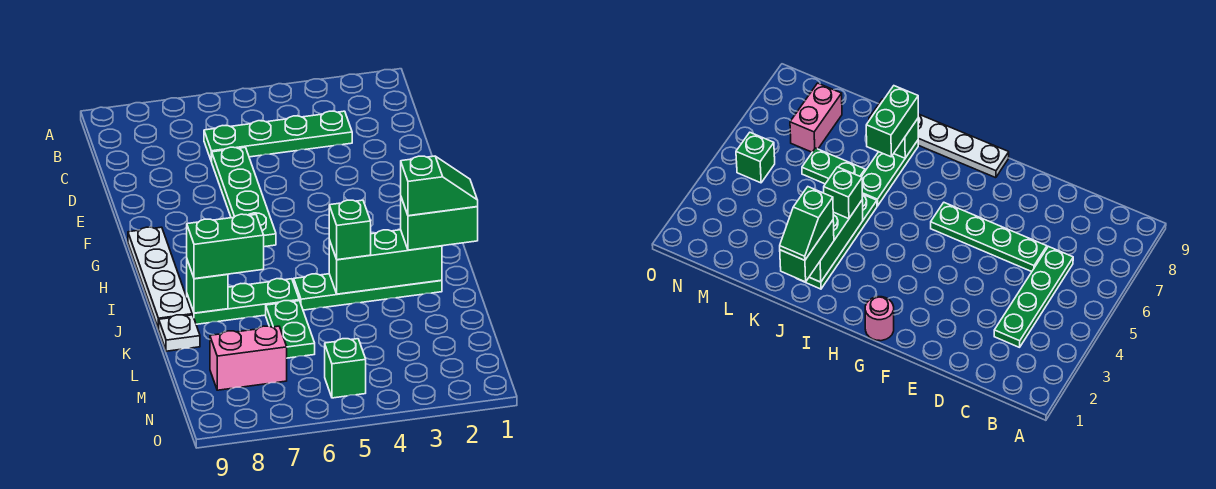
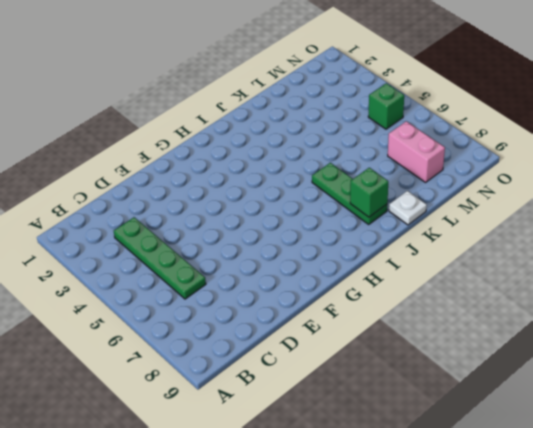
none -> green 1x4 plate [212,147,276,247]
none -> pink 1x1 round brick [865,297,894,341]
none -> white 1x4 plate [128,227,192,329]

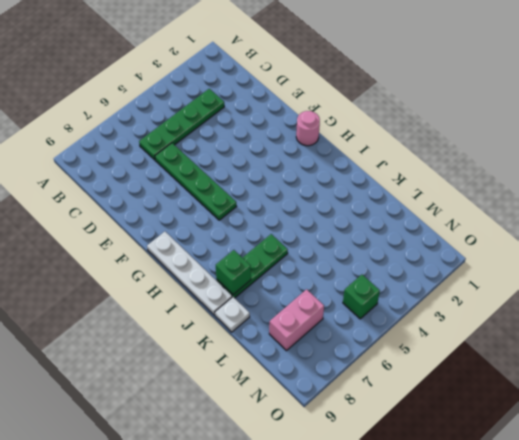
none -> green 1x4 plate [294,274,442,310]
none -> green 1x2 plate [266,301,315,358]
none -> green 1x3 brick [329,230,442,294]

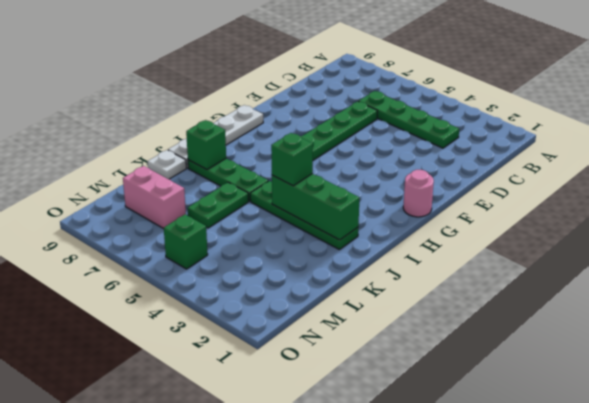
none -> green 1x2 brick [401,198,478,250]
none -> green 1x2 brick [187,214,264,279]
none -> green 1x2 slope [401,156,478,216]

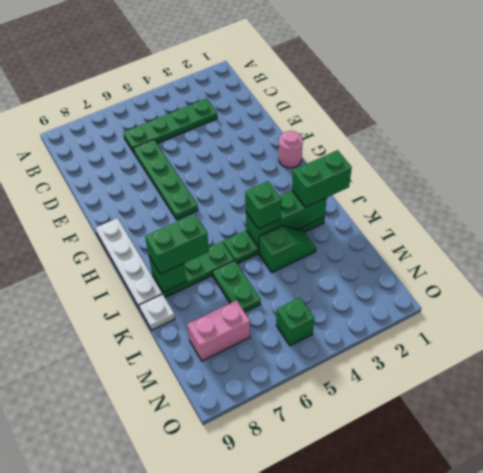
green 1x2 slope [259,226,316,272] -> green 1x2 slope moved to [401,156,478,216]

